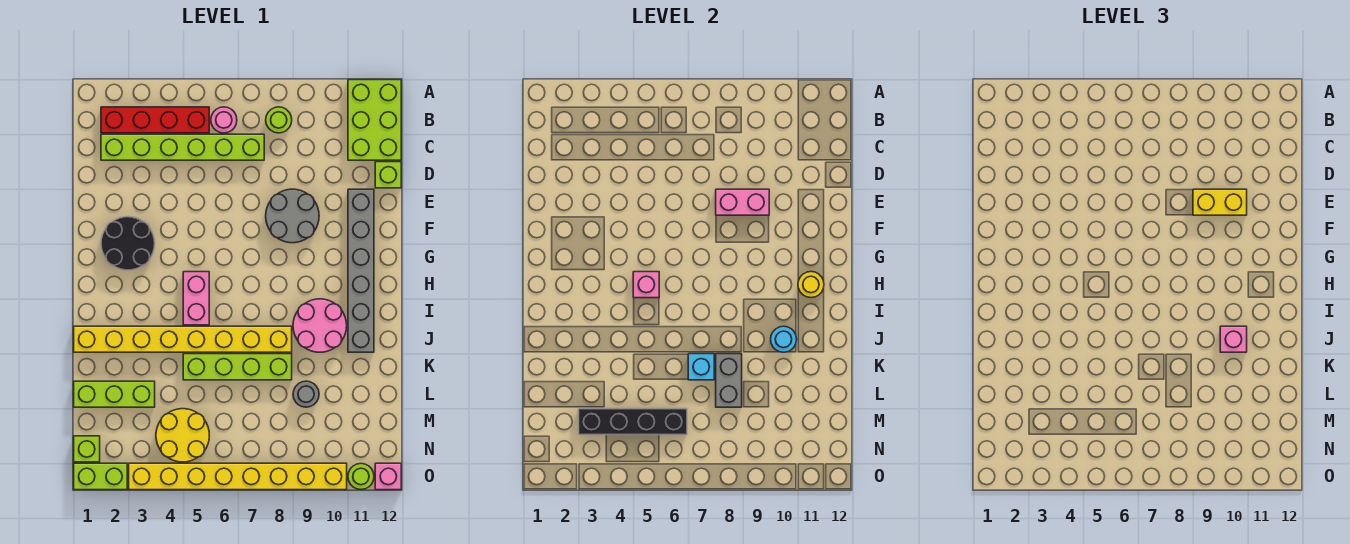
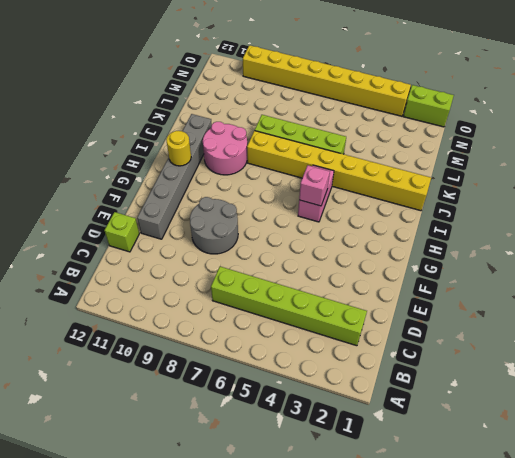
none -> lime 2x3 brick [348,80,401,160]
none -> red 1x4 brick [101,107,209,133]
none -> pink 1x1 round brick [211,107,237,133]
none -> lime 1x1 round brick [266,107,292,133]

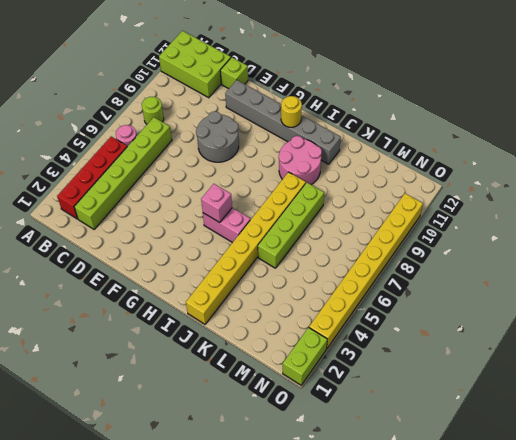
none -> black 2x2 round brick [101,217,155,270]
none -> lime 1x3 brick [74,381,155,407]
none -> grey 1x1 round brick [293,381,319,407]
none -> yellow 2x2 round brick [156,409,209,462]

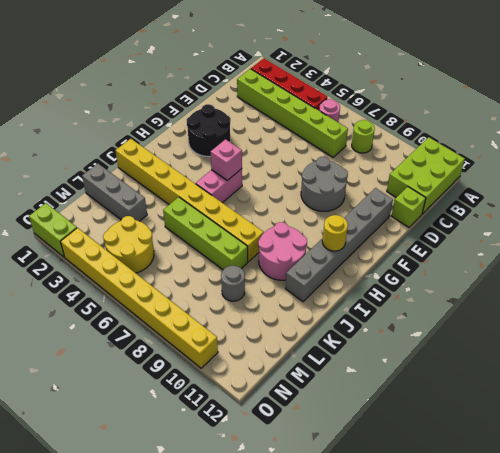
grey 1x3 brick [82,164,147,221] -> lime 1x3 brick [74,381,155,407]
none -> lime 1x1 brick [74,436,100,462]
none -> lime 1x1 round brick [348,464,374,489]
none -> pink 1x1 brick [375,463,401,490]
none -> pink 1x2 brick [716,189,769,215]

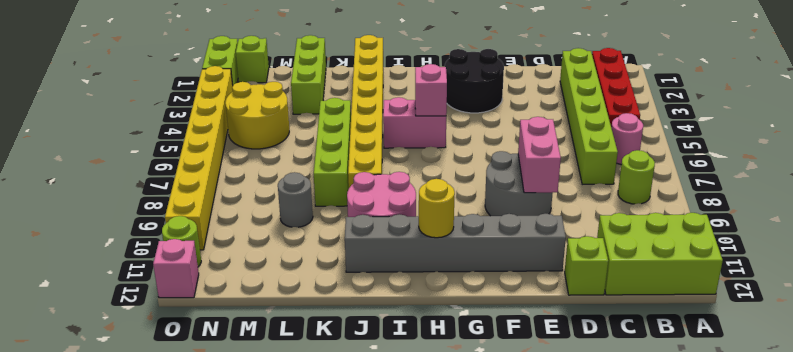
none -> cyan 1x1 round brick [771,326,797,352]
none -> cyan 1x1 brick [688,354,714,380]
none -> grey 1x2 brick [716,354,742,407]
none -> black 1x4 brick [579,409,687,435]

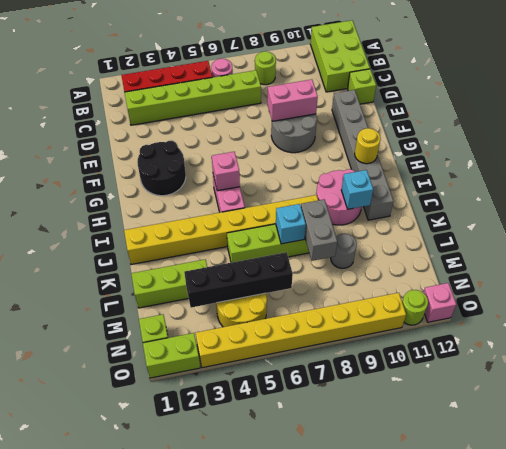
cyan 1x1 brick [341,170,373,209] -> cyan 1x1 round brick [771,326,797,352]
none -> yellow 1x2 brick [1193,189,1247,215]
none -> pink 1x1 brick [1220,326,1247,352]

